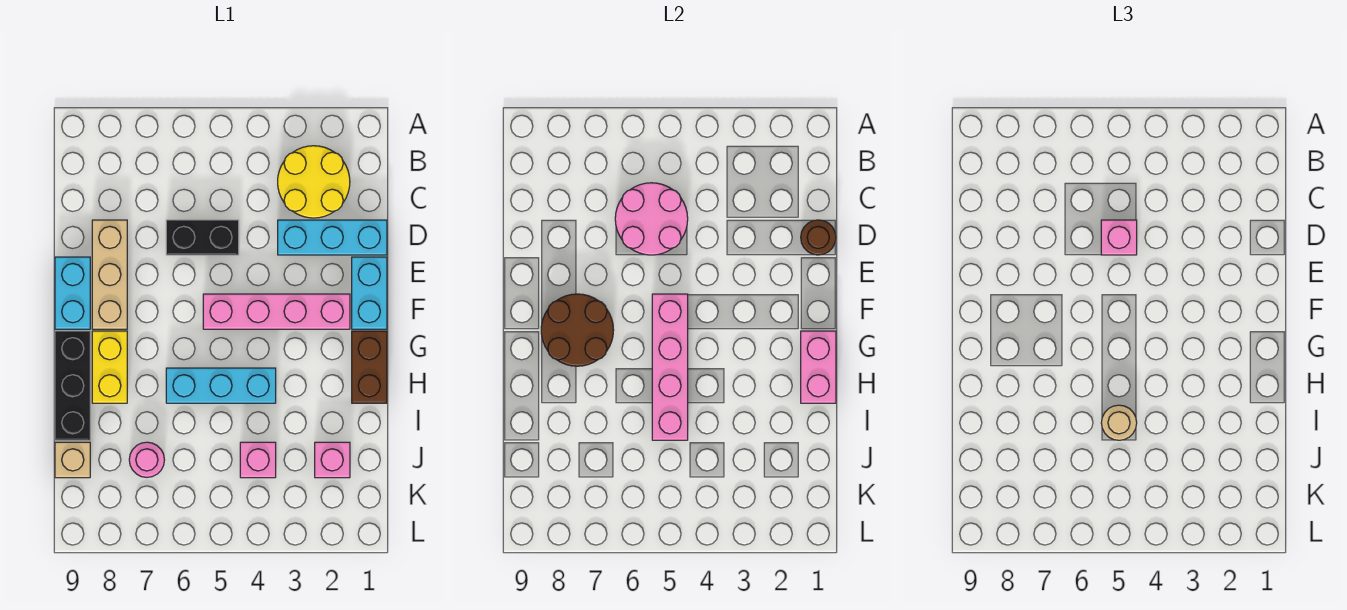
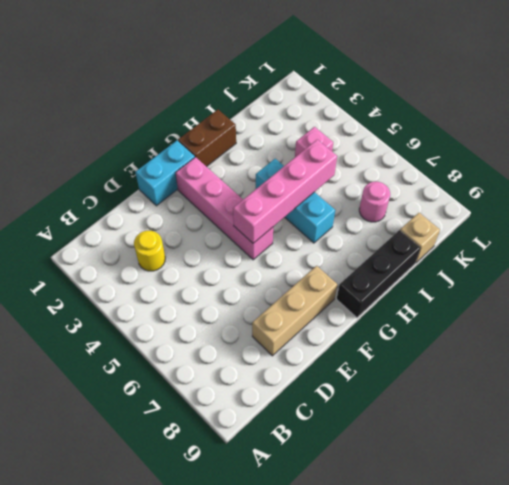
yellow 1x1 round brick [134,231,165,271] -> yellow 2x2 round brick [278,146,350,218]
none -> cyan 1x3 brick [278,220,387,255]
none -> black 1x2 brick [166,220,239,255]
none -> cyan 1x2 brick [55,257,90,329]

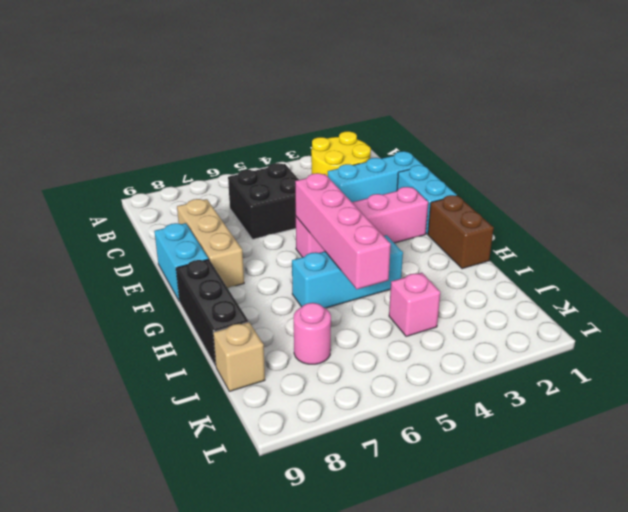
black 2x2 brick [228,163,299,239] -> black 1x2 brick [166,220,239,255]
none -> yellow 1x2 brick [92,331,127,403]
none -> pink 1x1 brick [315,442,350,478]
none -> pink 2x2 round brick [615,183,688,255]

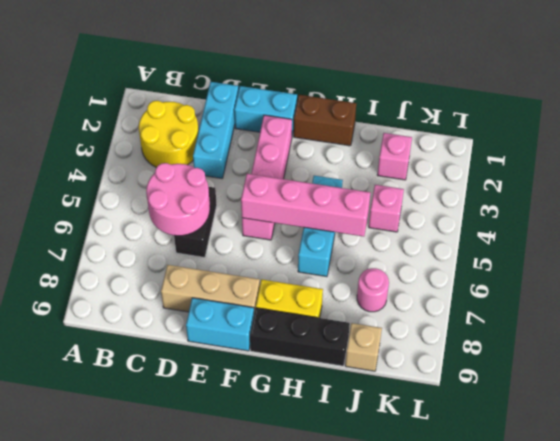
none -> brown 1x1 round brick [801,220,836,255]
none -> brown 2x2 round brick [541,294,614,366]
none -> pink 1x2 brick [801,331,836,403]

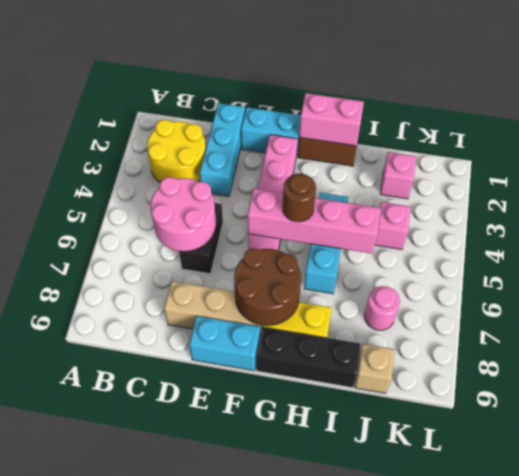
brown 1x1 round brick [283,174,316,222] -> brown 1x1 round brick moved to [801,220,836,255]
none -> pink 1x1 brick [1101,220,1137,255]
none -> tan 1x1 round brick [1101,405,1137,440]

